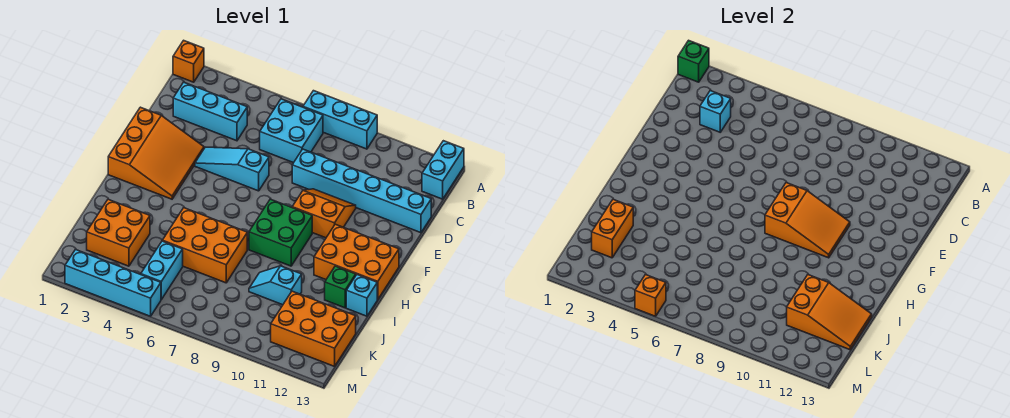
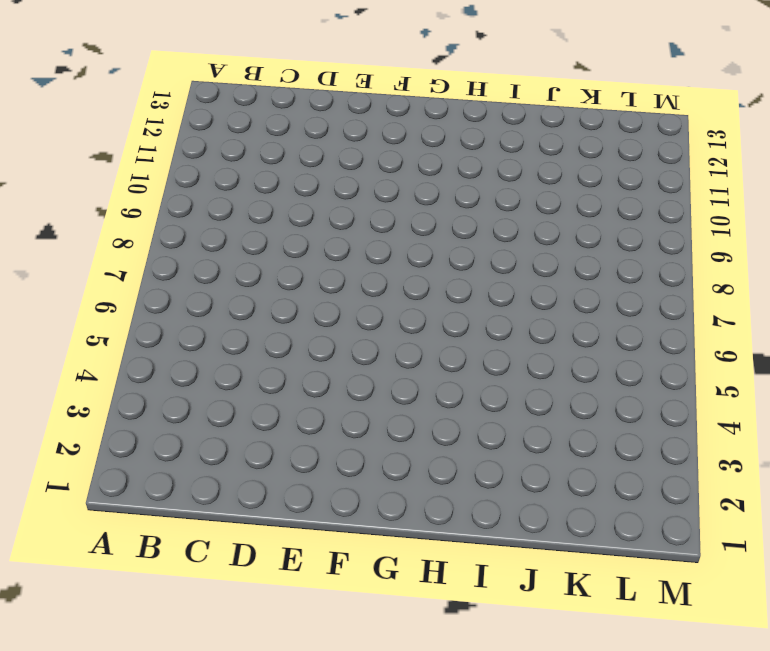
none -> orange 1x1 brick [173,40,204,82]
none -> cyan 1x3 brick [303,91,377,149]
none -> cyan 1x2 brick [422,141,464,199]

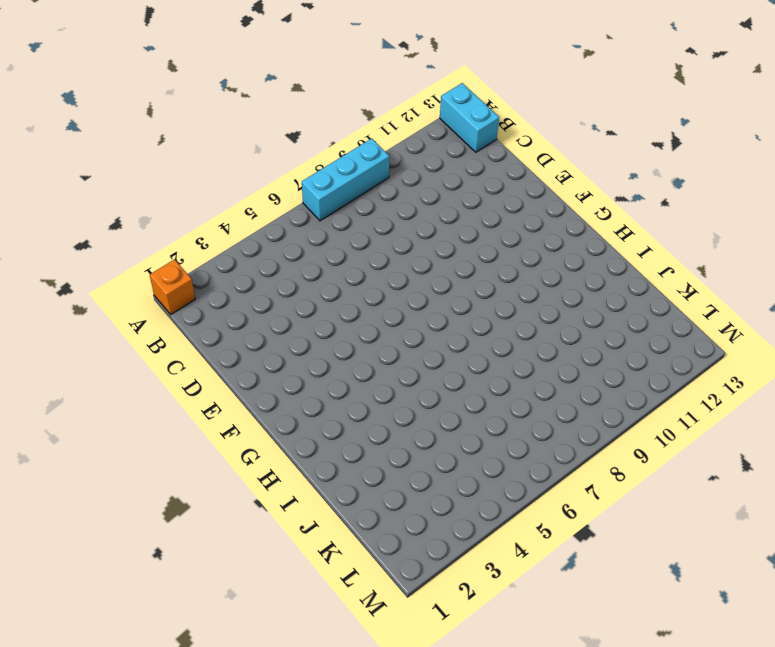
none -> cyan 2x2 brick [260,99,323,163]
none -> cyan 1x3 brick [173,82,247,141]
none -> cyan 1x6 brick [292,149,431,233]

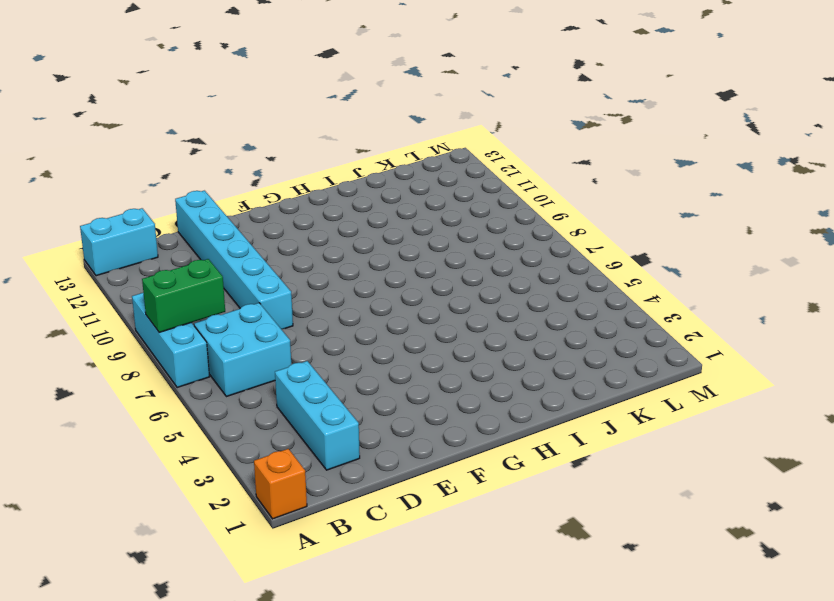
green 1x2 brick [142,259,225,332] -> none
none -> orange 3x3 slope [108,107,204,199]
none -> cyan 1x3 slope [195,147,269,191]
none -> orange 2x2 slope [292,189,356,238]

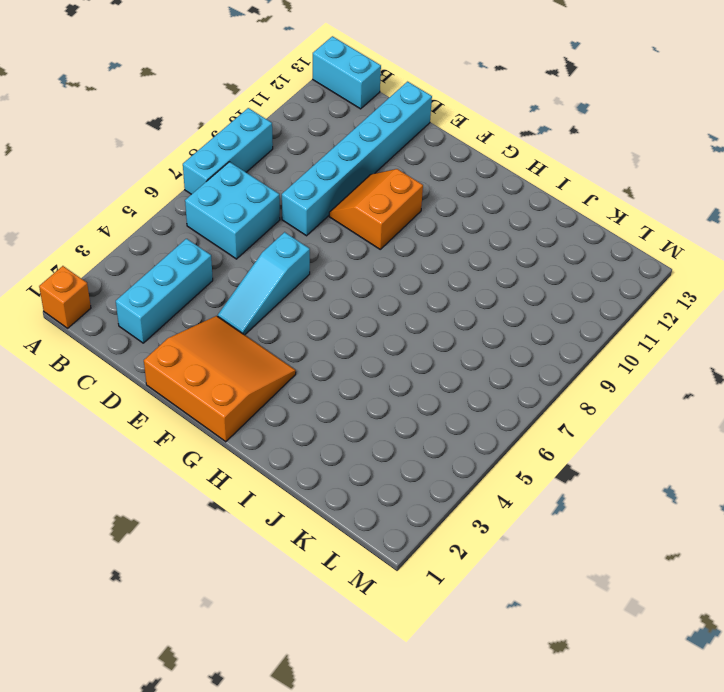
none -> green 2x2 brick [249,199,312,266]
none -> orange 2x3 brick [314,224,399,300]
none -> orange 2x3 brick [162,208,247,283]

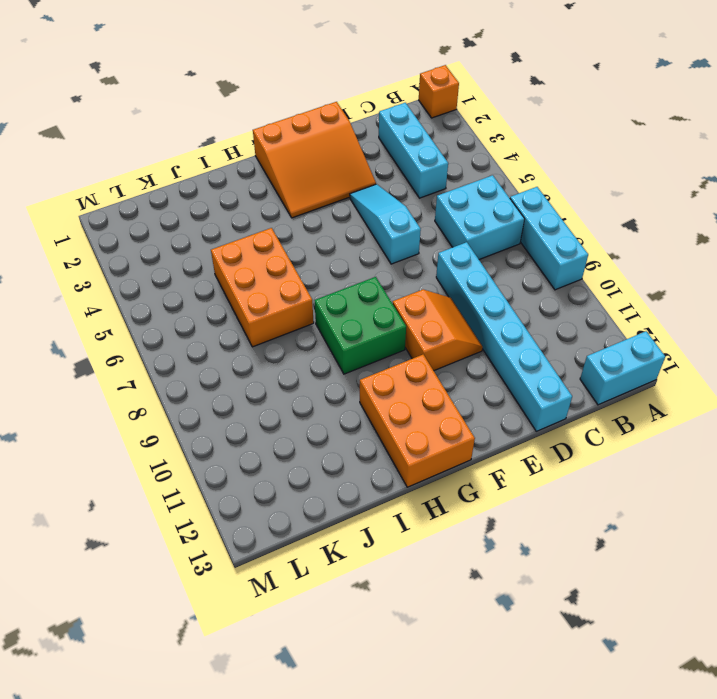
none -> green 1x1 brick [325,266,356,308]
none -> cyan 1x1 brick [346,275,377,316]
none -> orange 2x2 brick [87,199,150,266]

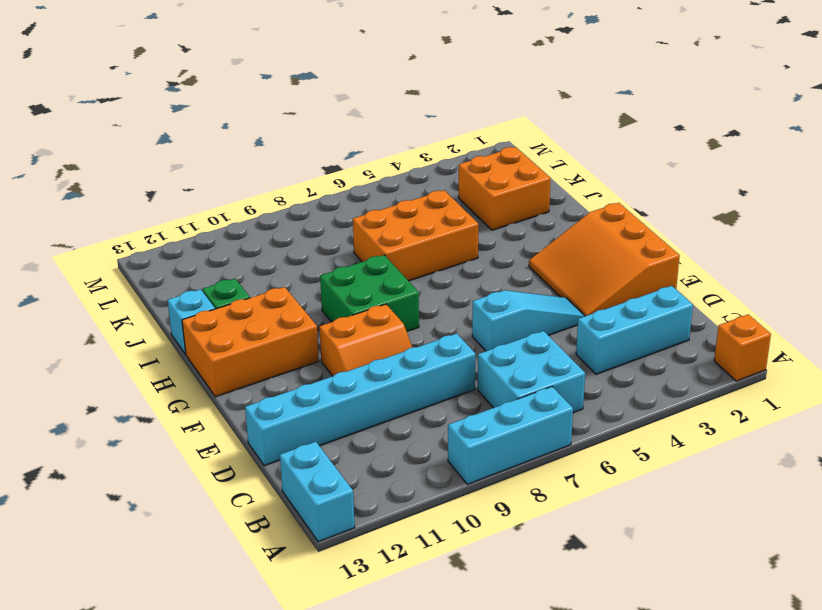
none -> cyan 1x2 slope [249,266,302,305]
none -> cyan 1x2 brick [141,241,183,299]
none -> orange 2x3 brick [271,291,356,366]

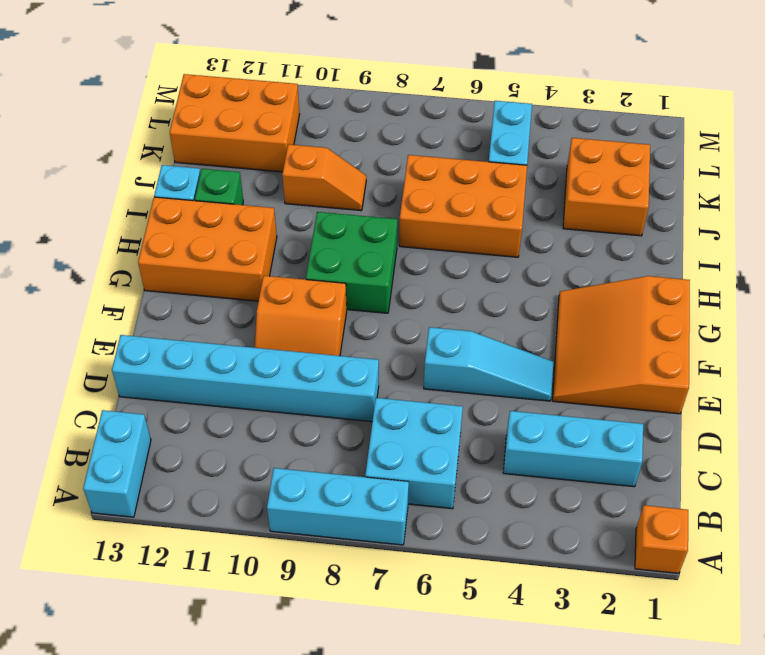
orange 1x2 slope [282,144,366,211] -> cyan 1x2 slope [249,266,302,305]
none -> cyan 1x4 brick [65,250,161,316]
none -> green 1x1 brick [678,40,709,82]
none -> cyan 1x1 brick [700,91,731,132]

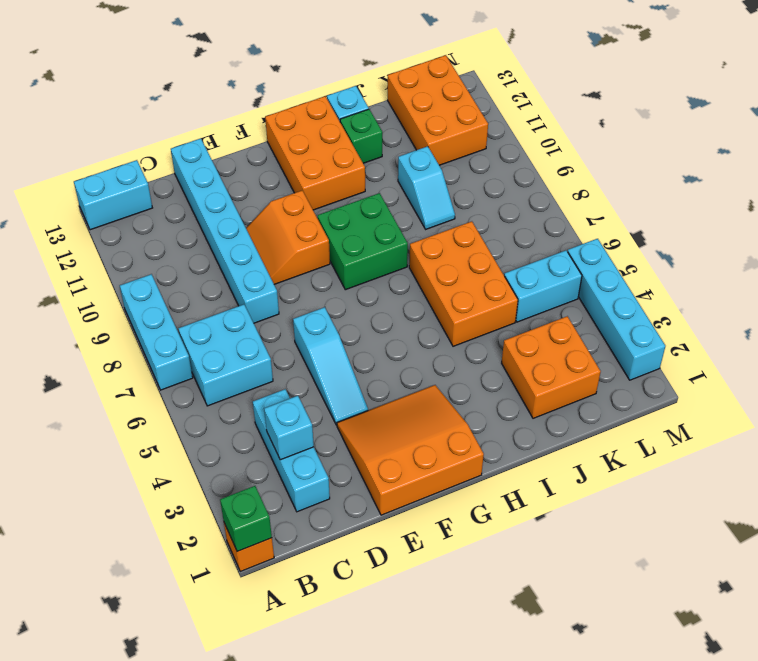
none -> orange 2x3 slope [765,183,850,258]
none -> orange 1x2 brick [592,199,633,258]
none -> orange 2x3 slope [787,275,872,350]

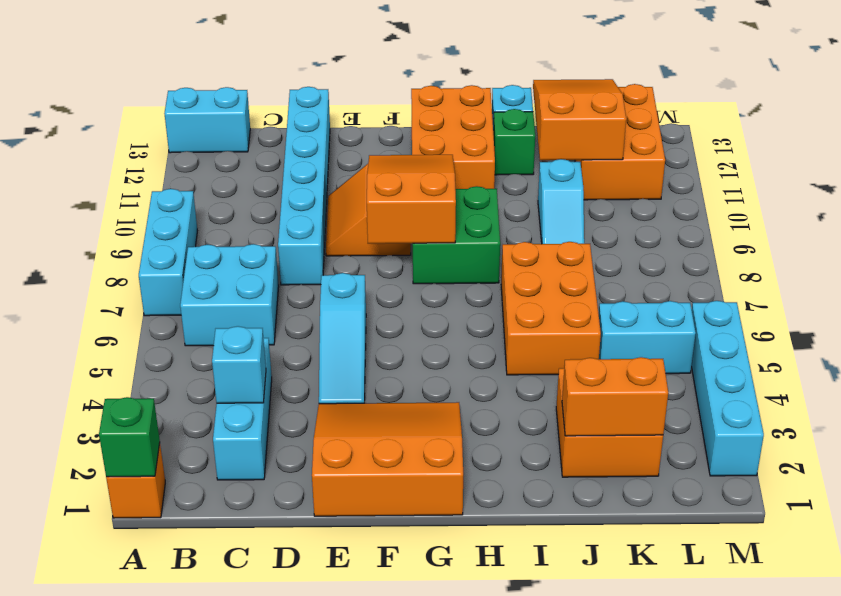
none -> orange 1x1 brick [635,275,666,316]

